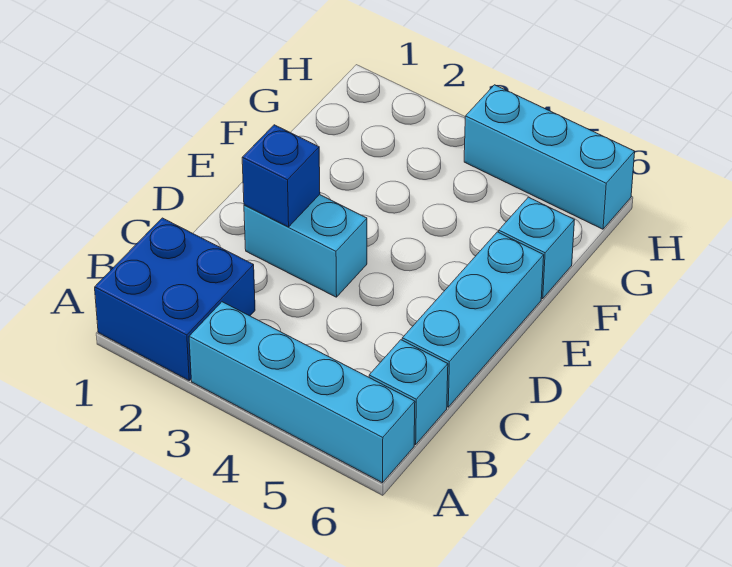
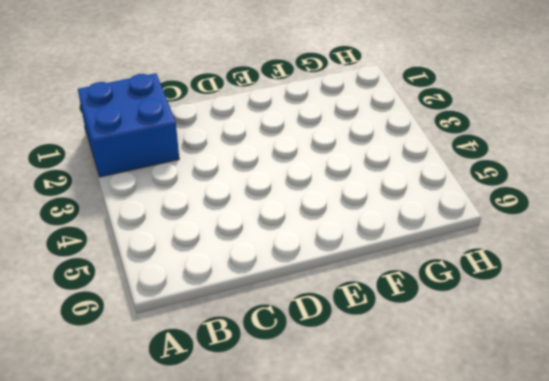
none -> cyan 1x4 brick [189,302,415,483]
none -> cyan 1x1 brick [369,340,448,445]

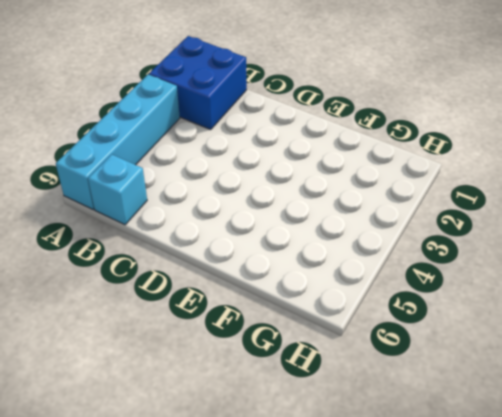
none -> cyan 1x3 brick [402,232,544,407]
none -> cyan 1x2 brick [244,195,367,297]

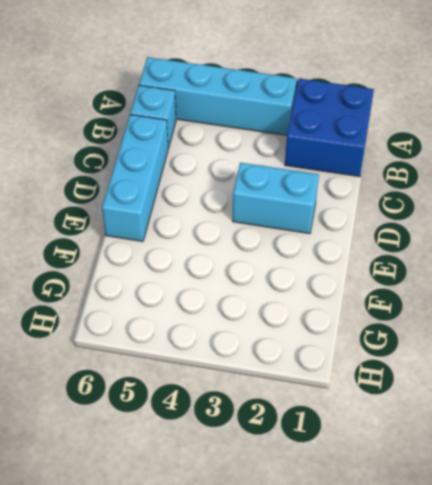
none -> cyan 1x1 brick [499,197,574,299]
none -> cyan 1x3 brick [464,85,635,229]

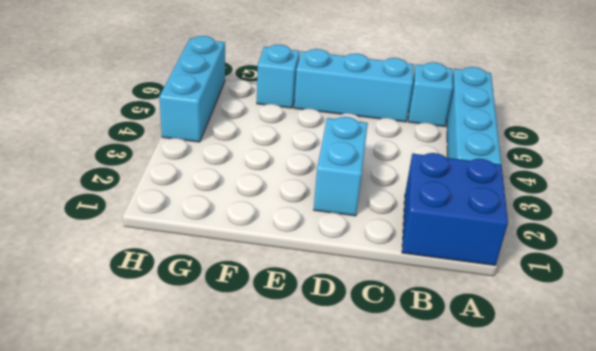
none -> blue 1x1 brick [242,125,320,227]

